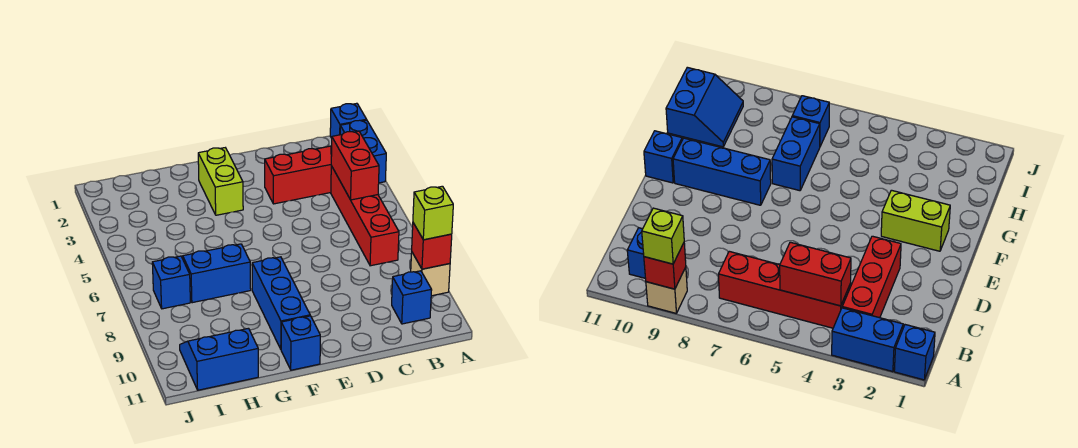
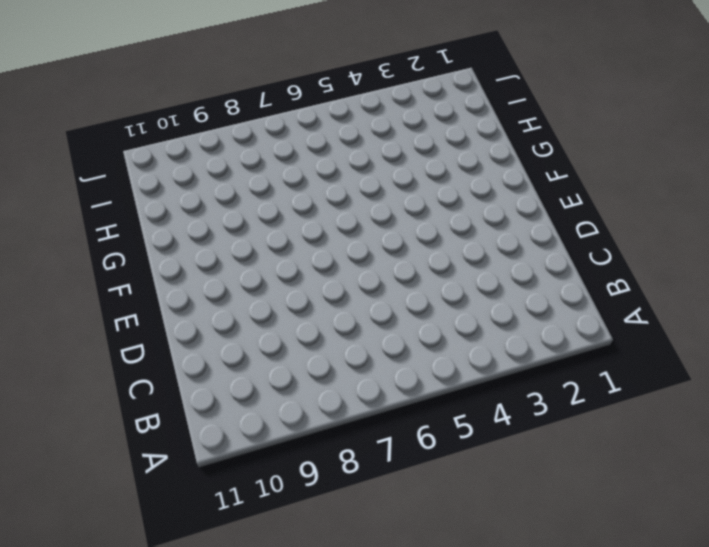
none -> blue 1x1 brick [330,103,367,138]
none -> blue 1x2 brick [340,120,386,183]
none -> tan 1x1 brick [411,253,450,296]

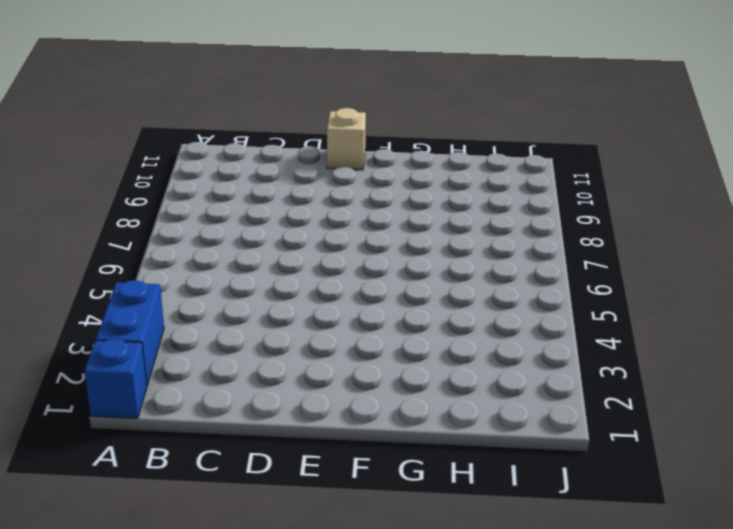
tan 1x1 brick [327,108,366,170] -> tan 1x1 brick moved to [411,253,450,296]
none -> red 1x3 brick [265,146,332,204]
none -> red 1x4 brick [331,166,399,266]
none -> blue 1x1 brick [392,271,432,324]

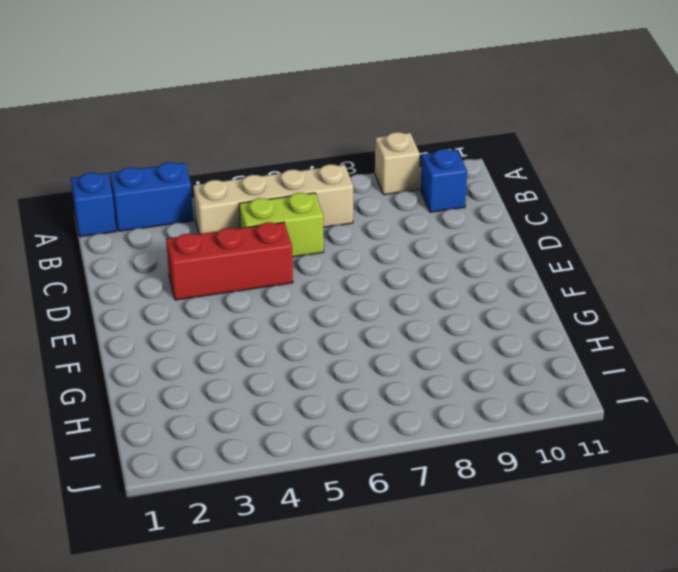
tan 1x4 brick [193,164,353,234] -> red 1x4 brick [331,166,399,266]
lime 1x2 brick [239,193,324,257] -> lime 1x2 brick moved to [198,148,243,215]
red 1x3 brick [166,222,293,300] -> red 1x3 brick turned to [265,146,332,204]
none -> blue 1x3 brick [252,257,310,349]
none -> blue 1x1 brick [281,316,320,370]
none -> blue 1x2 brick [183,244,251,303]

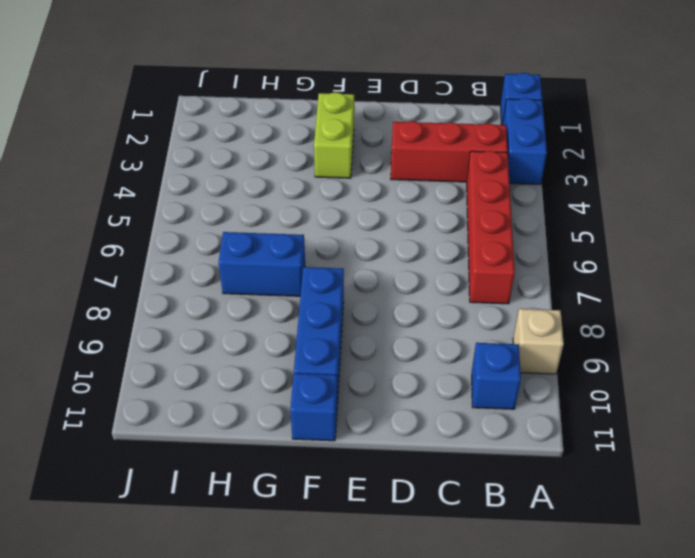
none -> blue 2x2 slope [180,328,258,390]
none -> blue 1x1 brick [152,256,190,309]
none -> red 1x1 brick [412,223,452,269]

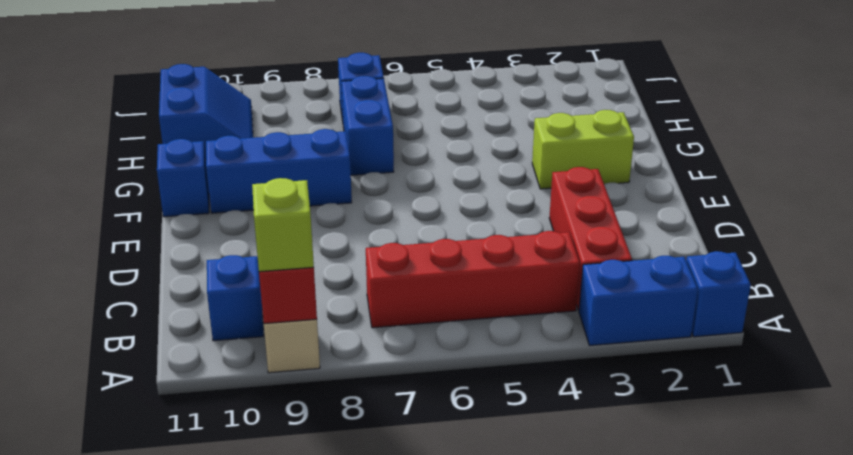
none -> red 1x2 brick [331,131,379,200]

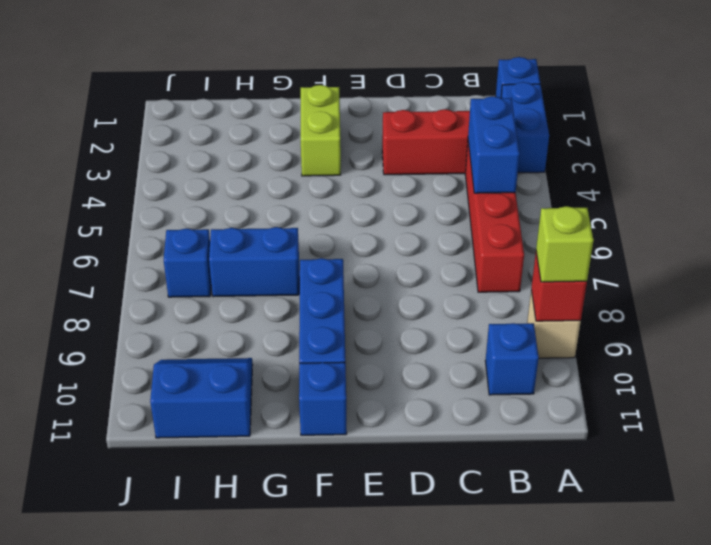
blue 1x2 brick [468,96,520,193] -> red 1x2 brick [331,131,379,200]

